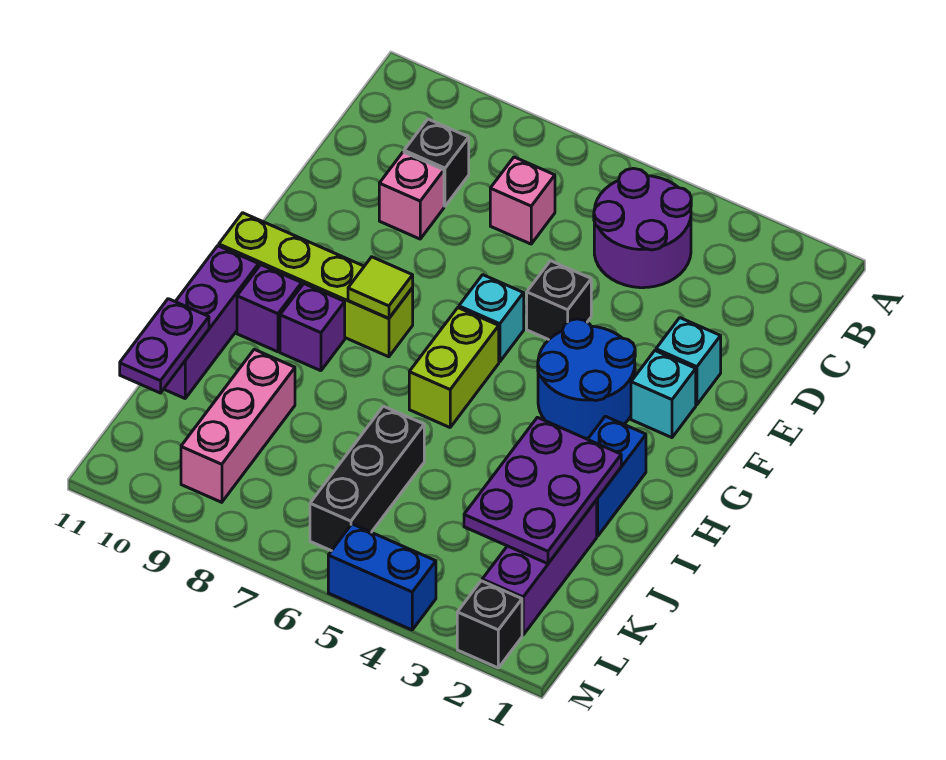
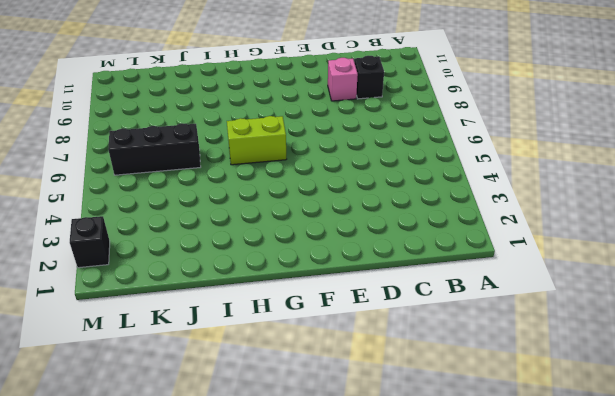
none -> purple 2x2 round brick [594,168,691,288]
none -> pink 1x1 brick [490,157,555,244]
none -> cyan 1x1 brick [656,318,721,405]

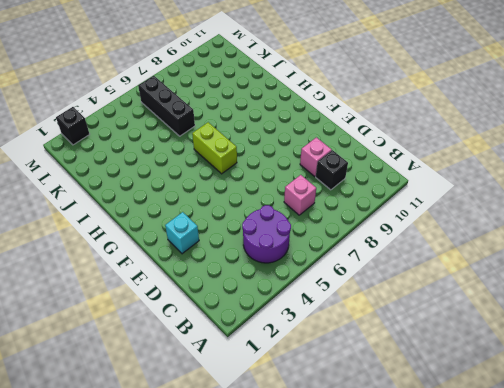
none -> black 1x1 brick [527,261,591,340]
none -> cyan 1x1 brick [631,351,696,438]
none -> blue 2x2 round brick [538,319,635,438]

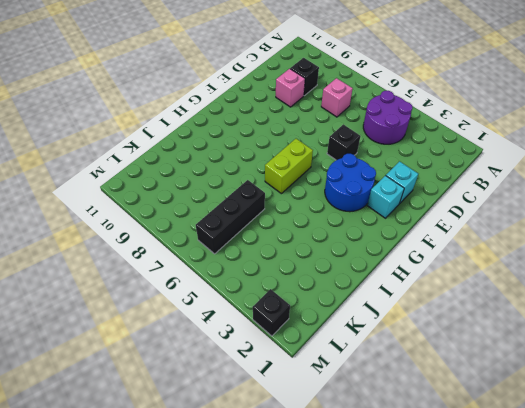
none -> cyan 1x1 brick [459,275,524,362]
none -> lime 1x4 brick [219,213,413,357]
none -> blue 1x2 brick [588,416,646,536]

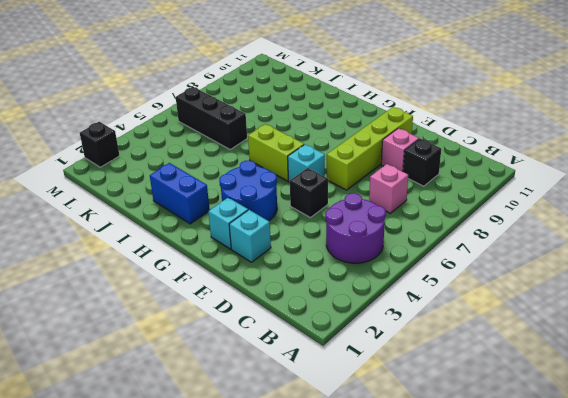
lime 1x4 brick [327,107,413,190] -> lime 1x4 brick moved to [219,213,413,357]
none -> purple 1x1 brick [280,284,345,371]
none -> purple 1x1 brick [237,265,302,352]
none -> purple 1x3 brick [164,246,259,398]

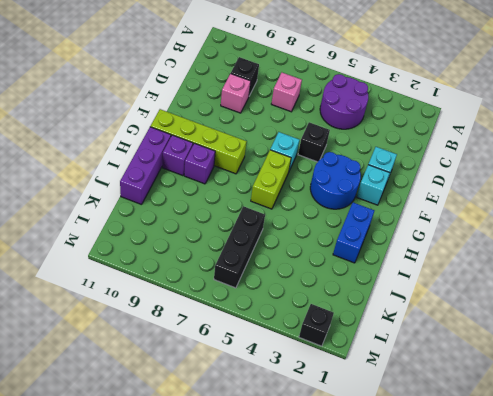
none -> purple 1x3 brick [482,500,597,635]
none -> pink 1x3 brick [181,349,295,502]
none -> blue 1x2 brick [328,524,436,630]

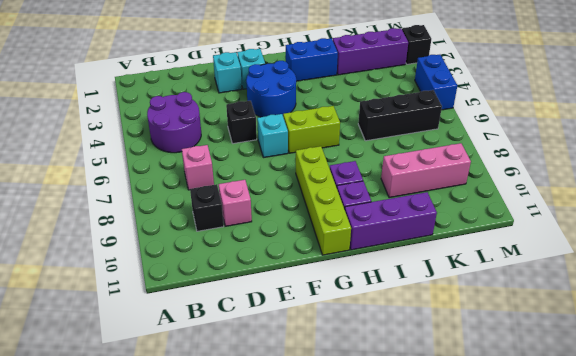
none -> lime 1x1 tile [348,257,413,318]
none -> purple 2x3 plate [464,417,621,564]
none -> purple 1x2 plate [120,299,209,393]

